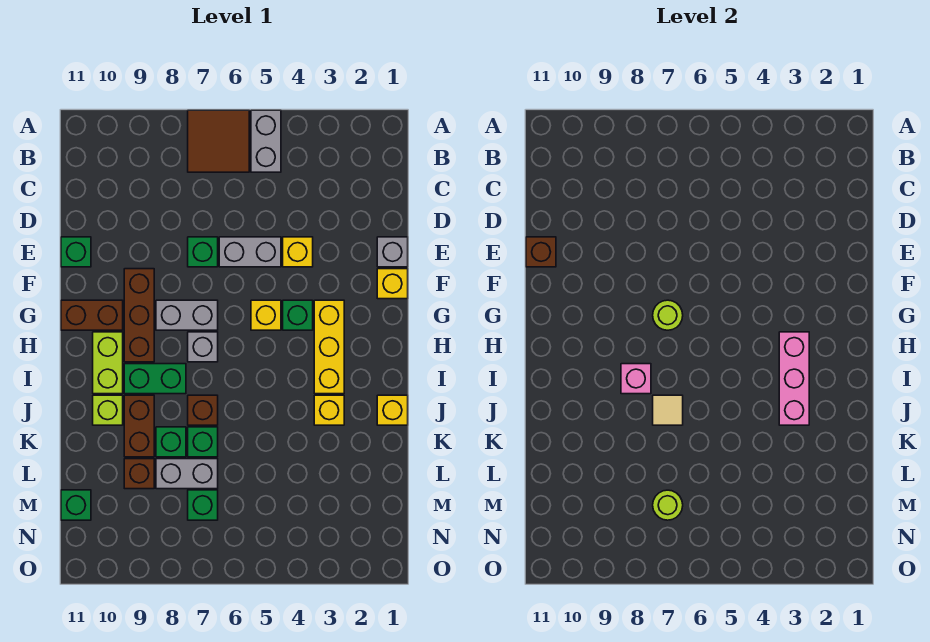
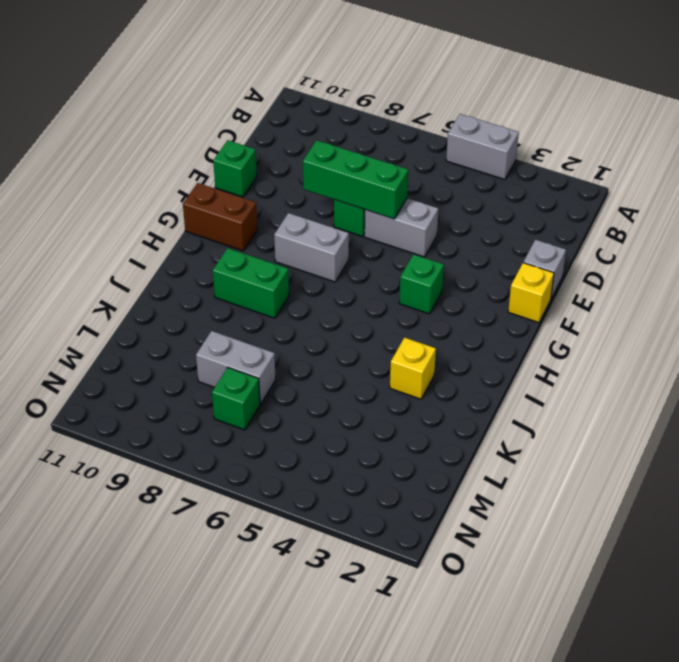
grey 1x2 brick [446,114,519,179] -> grey 1x2 brick turned to [251,110,281,172]
green 1x3 brick [303,140,408,219] -> none
none -> brown 2x2 tile [188,110,249,172]
none -> yellow 1x1 brick [283,237,313,267]
none -> brown 1x3 brick [124,269,154,362]
none -> yellow 1x3 brick [314,300,344,394]

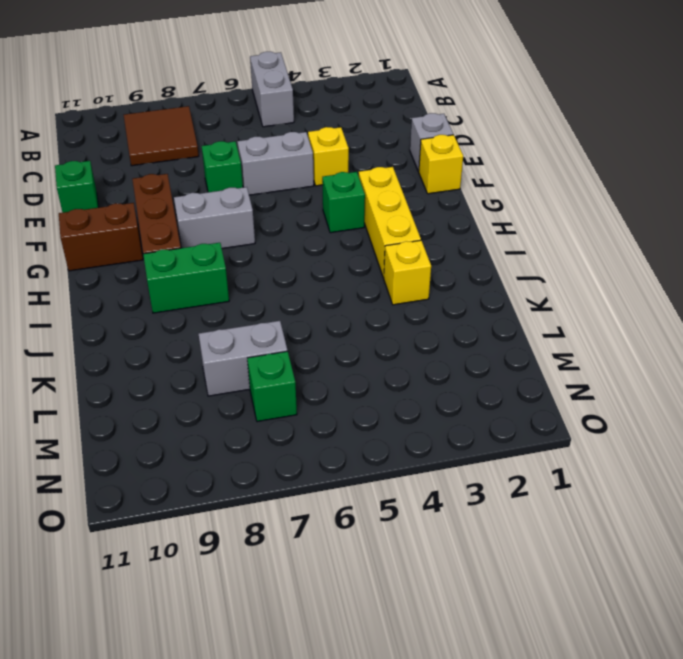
brown 2x2 tile [124,106,199,166] -> brown 2x2 tile moved to [188,110,249,172]
none -> yellow 1x1 brick [251,300,281,330]
none -> grey 1x1 brick [188,332,218,362]
none -> lime 1x2 brick [93,332,123,394]
none -> yellow 1x1 brick [377,395,408,425]

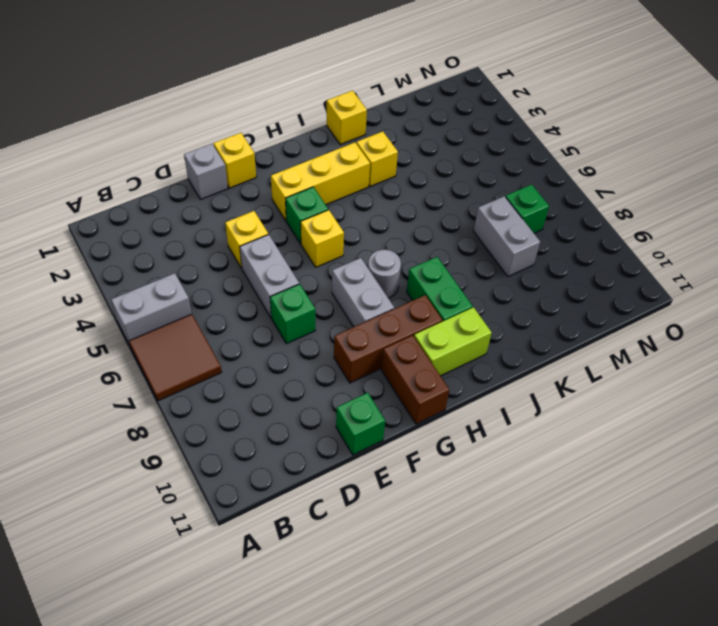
grey 1x1 round brick [368,250,401,298] -> grey 1x1 brick [188,332,218,362]
none -> brown 1x1 brick [188,395,218,425]
none -> brown 1x2 brick [124,395,154,457]
none -> lime 1x1 brick [93,395,123,425]
none -> green 1x1 brick [188,427,218,457]

